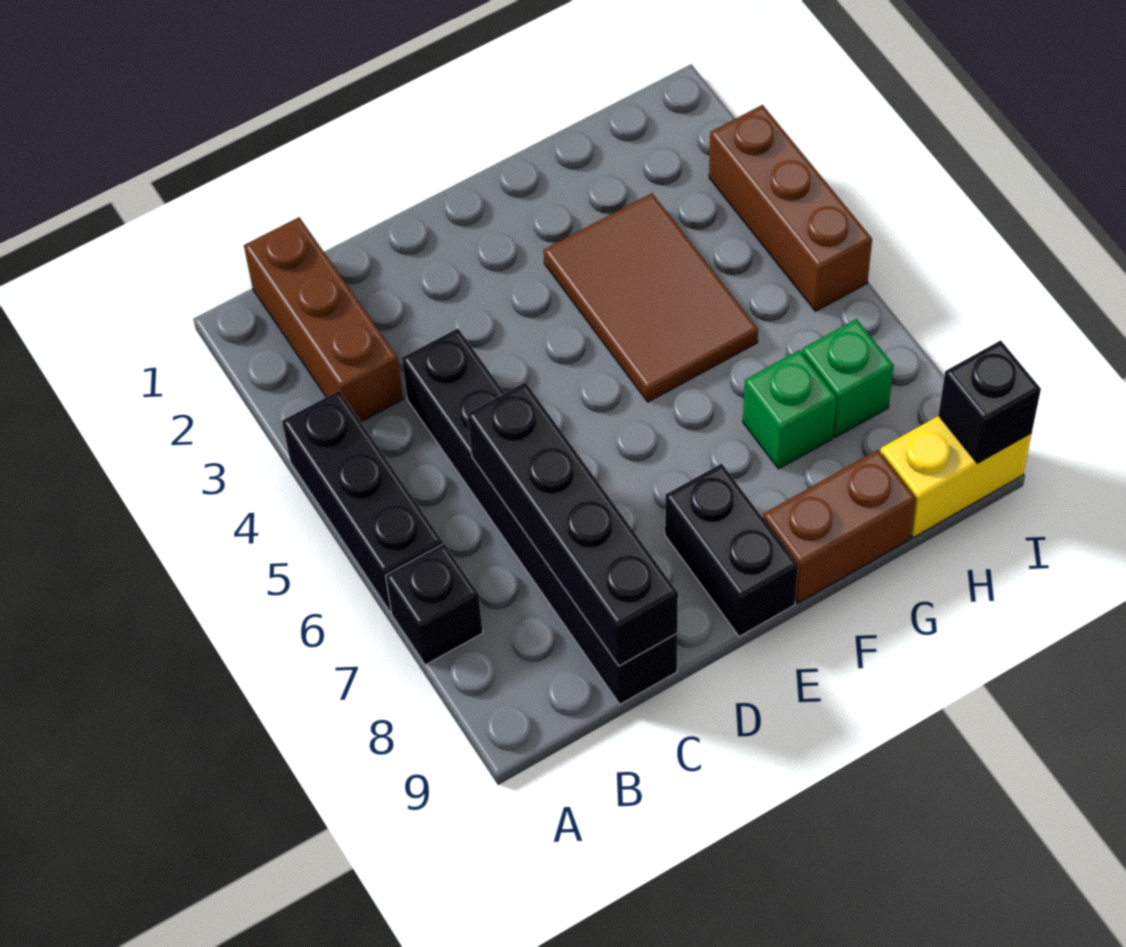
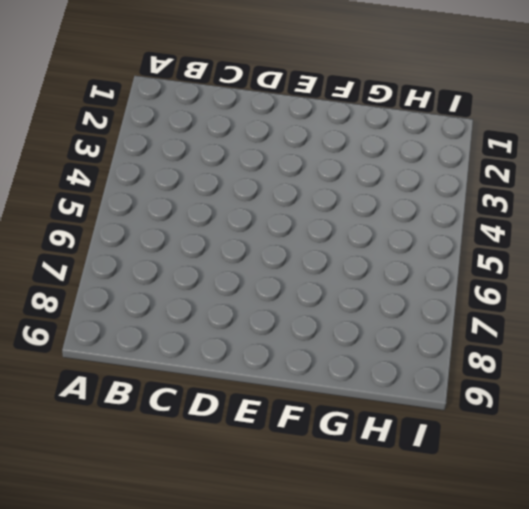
none -> black 1x3 brick [282,391,443,612]
none -> black 1x1 brick [385,544,483,665]
none -> brown 1x3 brick [244,217,403,422]

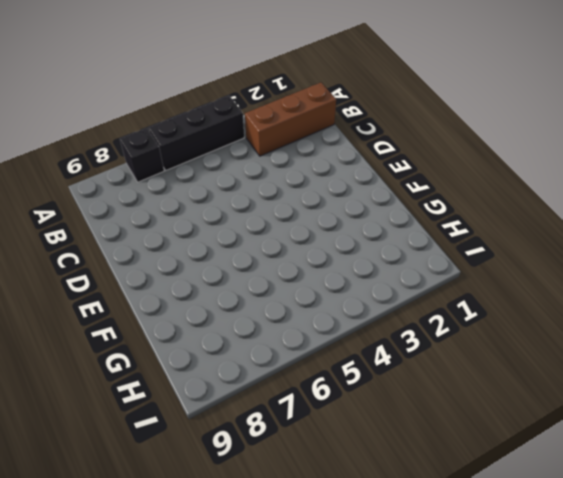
none -> black 1x6 brick [402,328,677,704]
none -> black 1x2 brick [665,464,798,637]
none -> brown 2x3 tile [544,193,758,402]

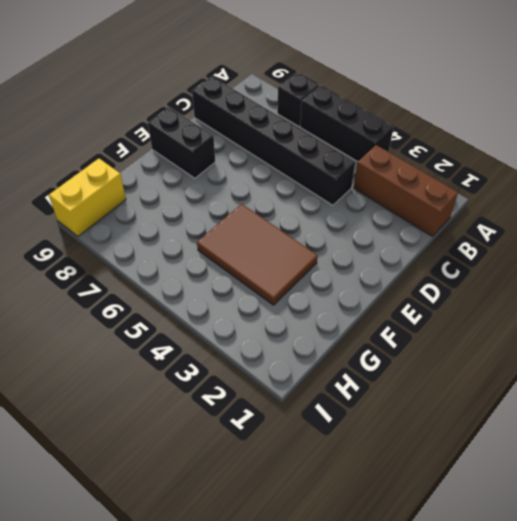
none -> brown 1x2 brick [763,450,916,603]
none -> green 1x1 brick [743,350,836,469]
none -> green 1x1 brick [802,319,894,438]

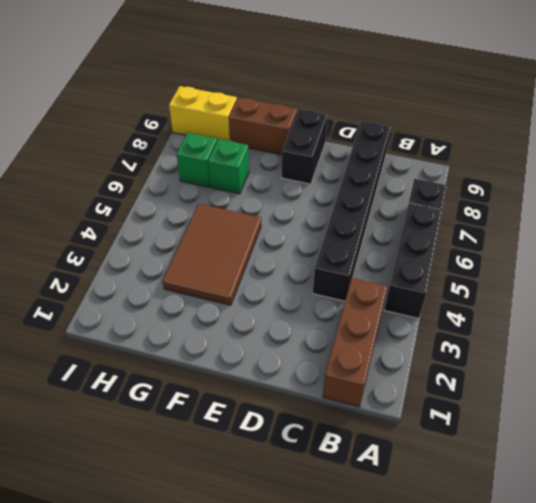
none -> brown 1x3 brick [709,105,872,311]
none -> black 1x4 brick [467,383,678,666]
none -> black 1x1 brick [939,340,1041,464]

